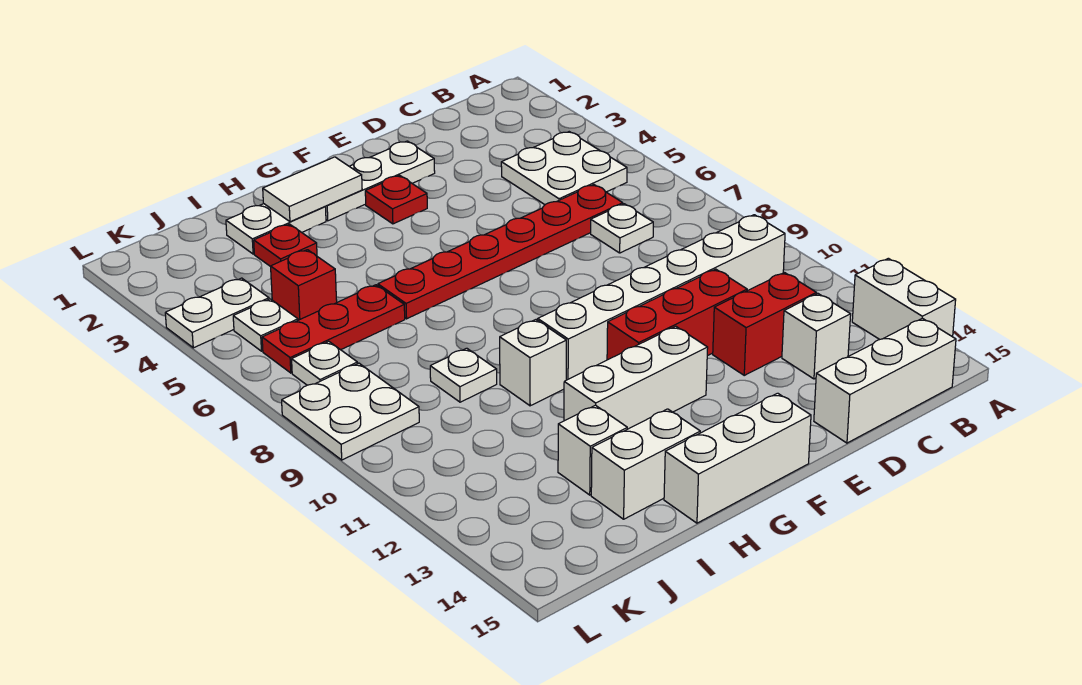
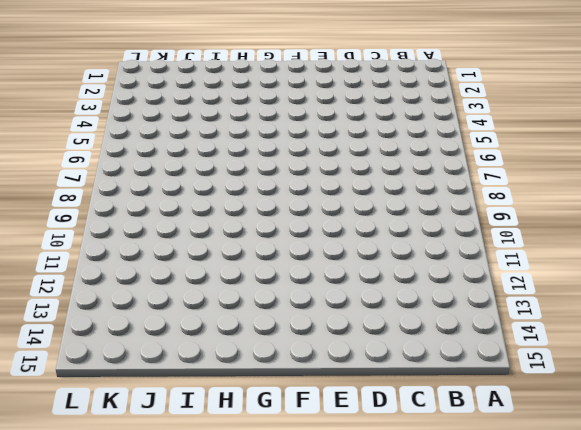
none -> white 1x2 brick [852,258,956,340]
none -> white 2x2 plate [501,132,627,204]
none -> white 1x6 brick [538,215,785,380]

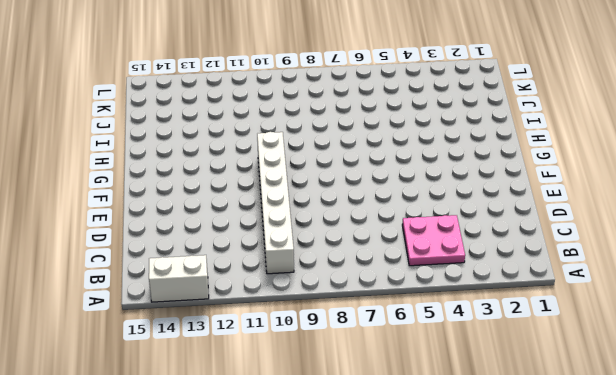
pink 2x2 plate [402,215,465,266] -> white 2x2 plate [501,132,627,204]
none -> white 1x3 brick [814,318,956,443]
none -> red 1x6 plate [378,185,623,319]
none -> white 1x1 plate [591,204,653,253]

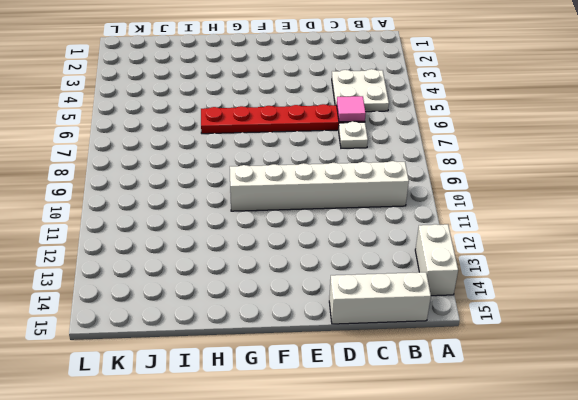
pink 1x1 tile [336,96,366,122] -> none
none -> red 1x2 brick [713,273,816,375]
none -> white 1x1 brick [782,294,851,379]
none -> red 1x3 brick [607,269,747,360]

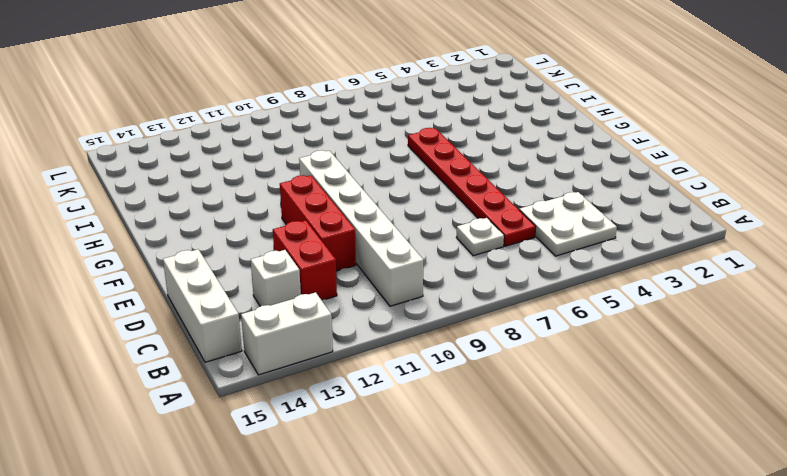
none -> white 1x3 plate [325,141,435,221]
none -> red 1x1 plate [365,175,427,224]
none -> white 1x3 brick [564,326,708,429]

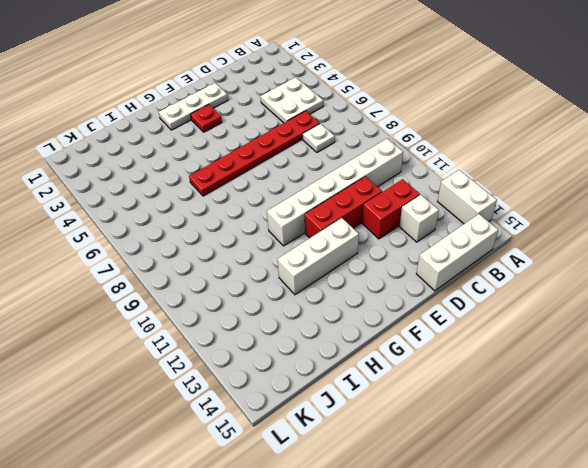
none -> white 1x3 brick [664,393,811,523]
none -> white 1x2 plate [226,204,326,254]
none -> white 1x1 brick [500,320,566,406]

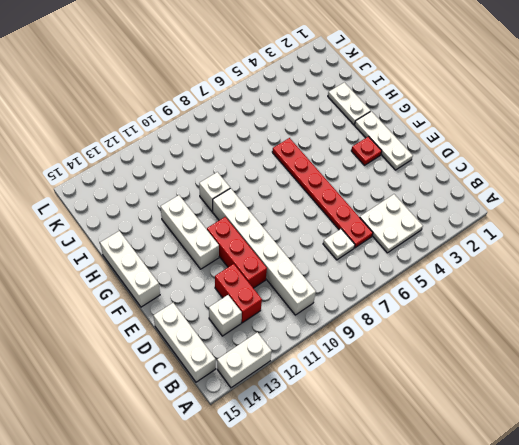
none -> white 1x2 brick [591,409,700,519]
none -> red 1x1 plate [254,224,317,267]
none -> red 1x3 plate [262,285,405,373]

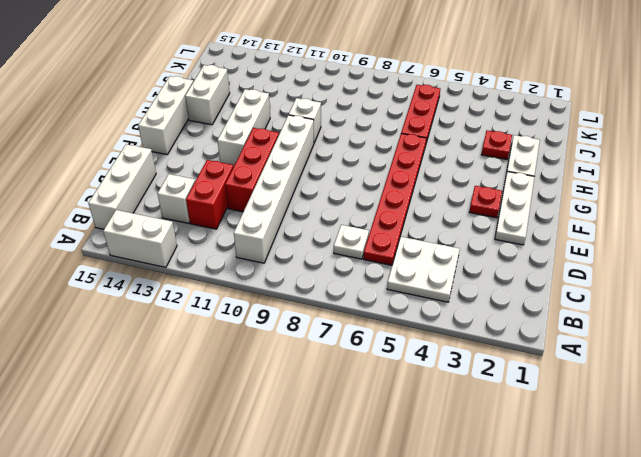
none -> white 1x1 plate [430,348,497,402]
none -> white 1x1 brick [558,405,627,495]
none -> red 1x1 brick [271,250,337,320]

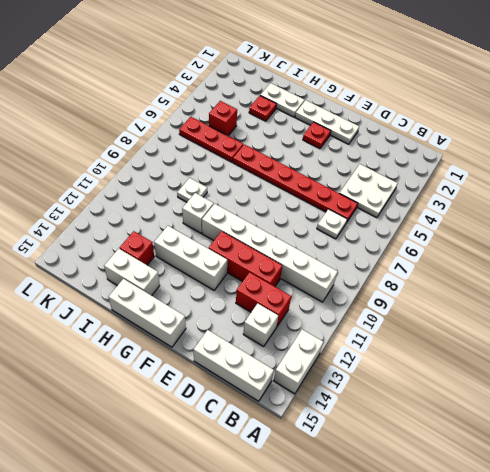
red 1x1 brick [120,231,154,265] -> white 1x1 brick [558,405,627,495]
none -> white 1x2 plate [165,278,269,348]
none -> white 1x1 plate [233,299,298,351]
none -> white 1x1 plate [292,341,358,385]

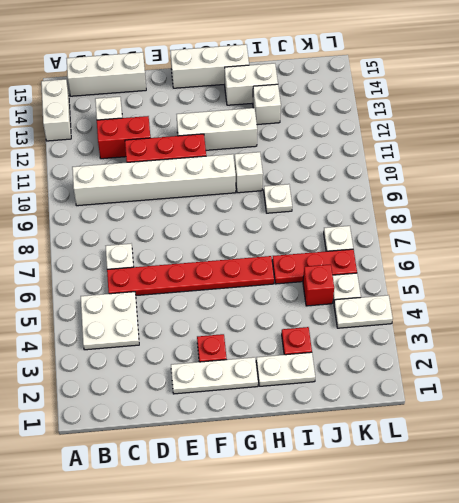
none -> white 2x2 plate [282,363,419,460]
none -> white 1x2 tile [263,157,362,222]

